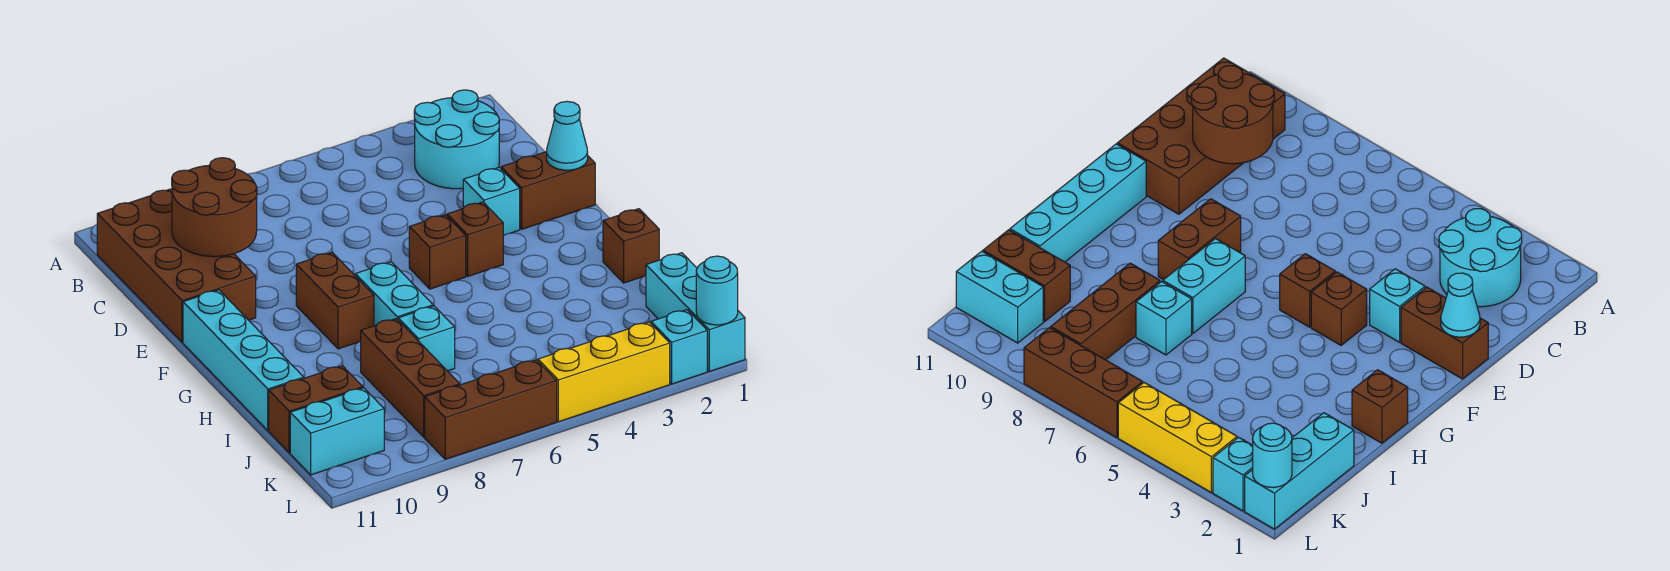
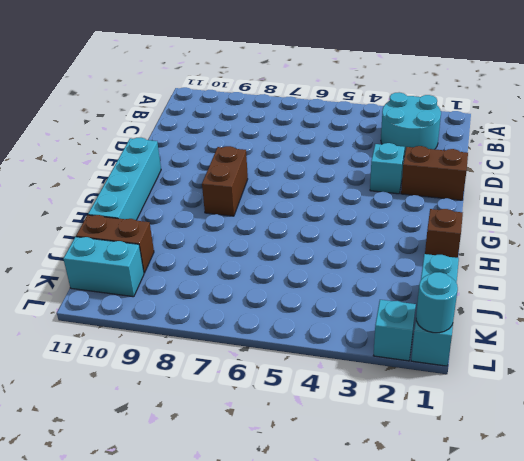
none -> brown 2x4 brick [97,189,256,342]
none -> brown 1x1 brick [447,202,503,276]
none -> brown 1x1 brick [409,215,466,289]

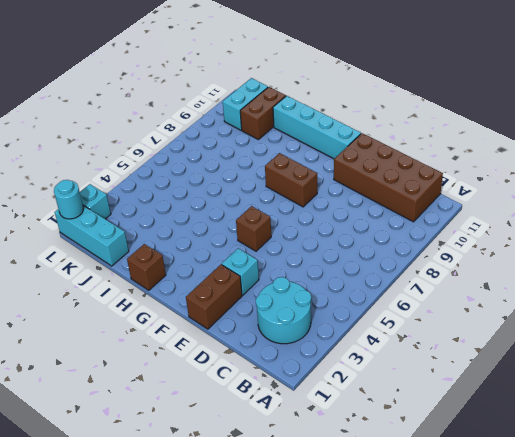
none -> brown 1x1 brick [447,202,503,276]
none -> cyan 1x2 brick [355,262,433,326]
none -> cyan 1x1 brick [398,306,455,371]

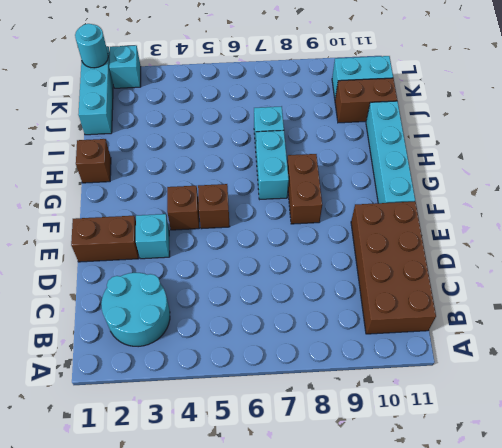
none -> brown 1x3 brick [361,319,460,437]
none -> yellow 1x3 brick [538,322,670,422]
none -> brown 1x3 brick [425,360,557,459]

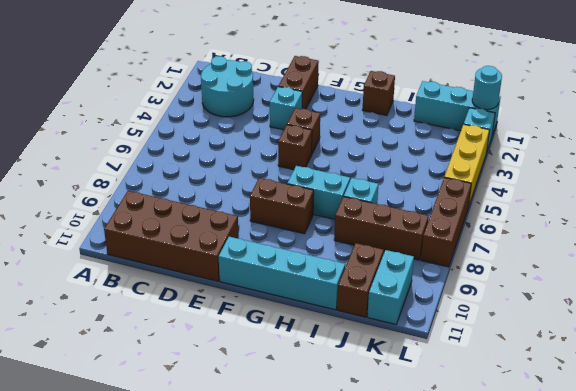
none -> brown 2x2 round brick [172,158,257,257]
none -> cyan 1x1 cone [547,101,588,170]

